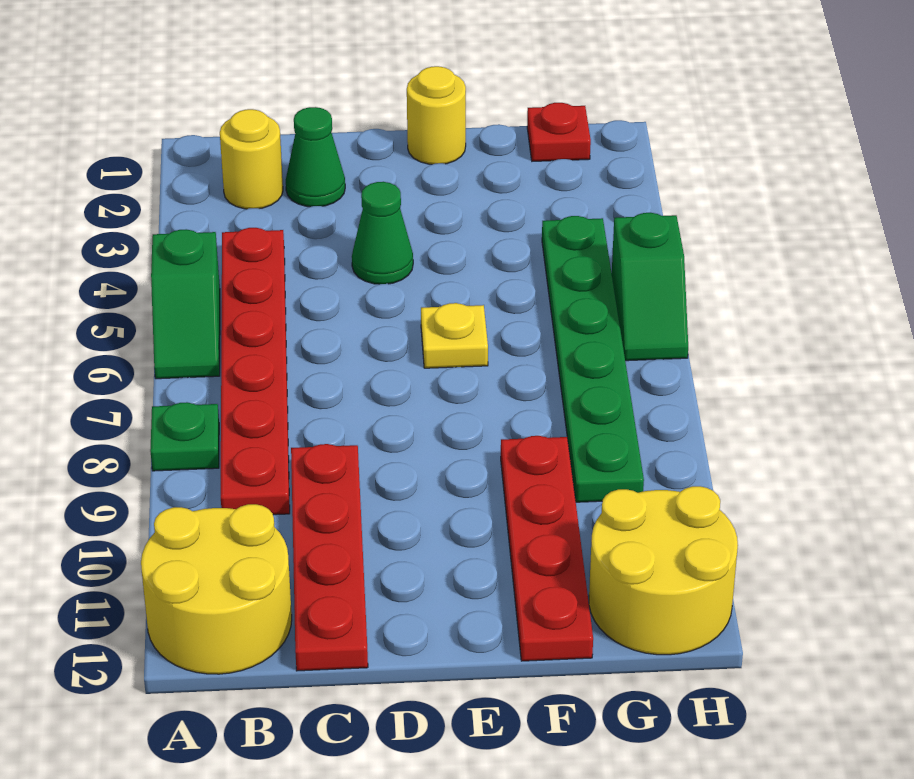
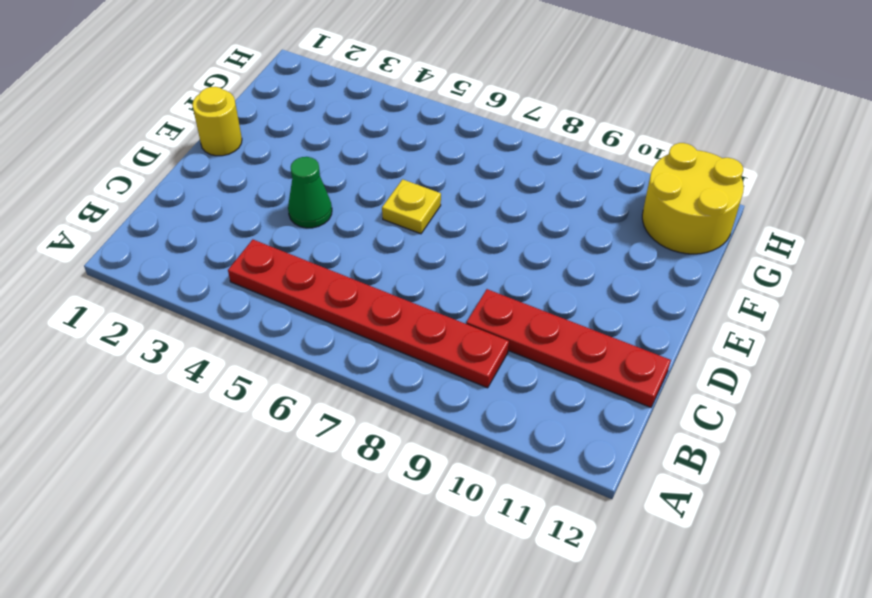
none -> green 1x2 slope [151,229,220,379]
none -> green 1x1 plate [150,402,219,471]
none -> yellow 2x2 round brick [141,504,292,674]

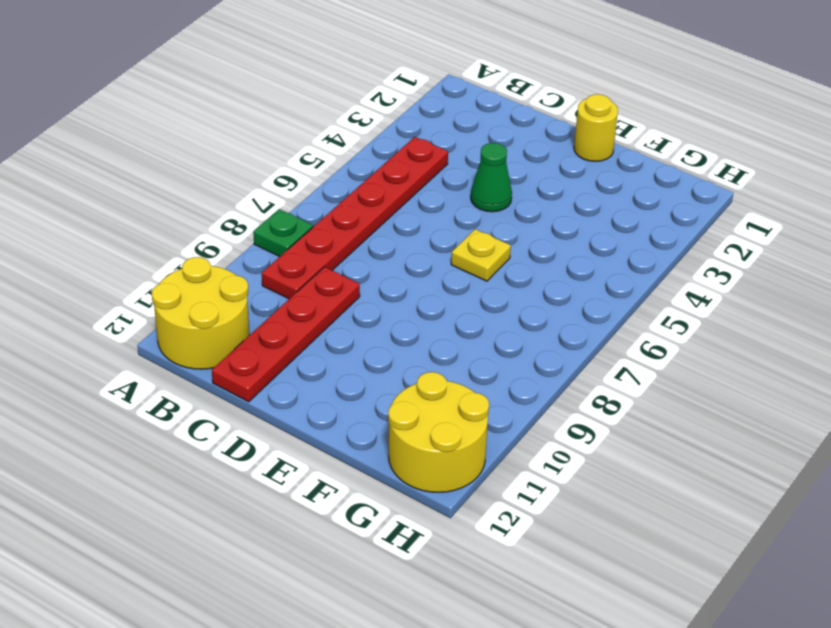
none -> green 1x2 slope [151,229,220,379]
none -> yellow 1x1 round brick [220,109,283,209]
none -> green 1x1 cone [286,107,345,207]

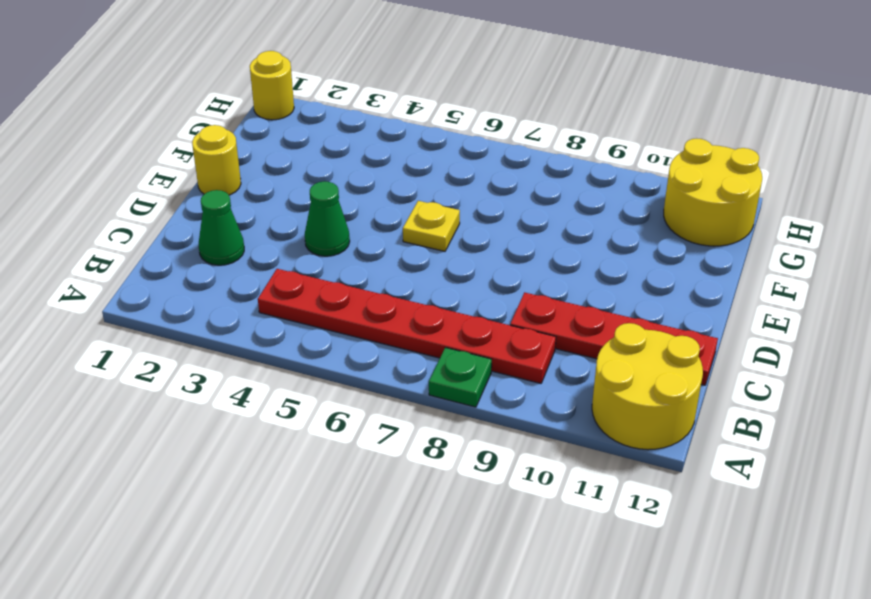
yellow 1x1 round brick [250,51,294,120] -> yellow 1x1 round brick moved to [220,109,283,209]
none -> green 1x2 slope [151,229,220,379]
none -> red 1x4 plate [501,436,593,661]
none -> red 1x1 plate [527,103,591,161]

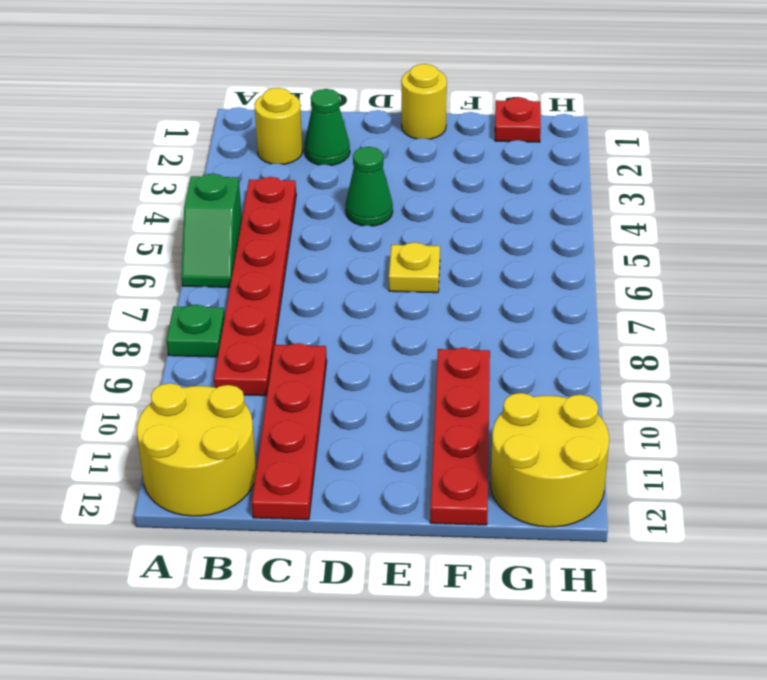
none -> green 1x6 plate [542,216,644,502]
none -> green 1x2 slope [612,213,688,361]

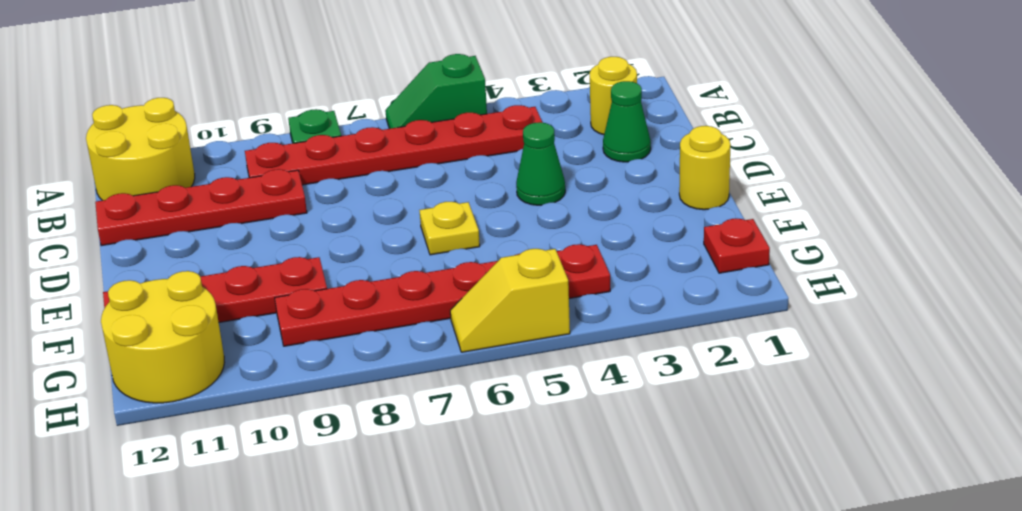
red 1x6 plate [275,244,610,346] -> green 1x6 plate [542,216,644,502]
yellow 1x2 slope [450,249,570,352] -> green 1x2 slope [612,213,688,361]

